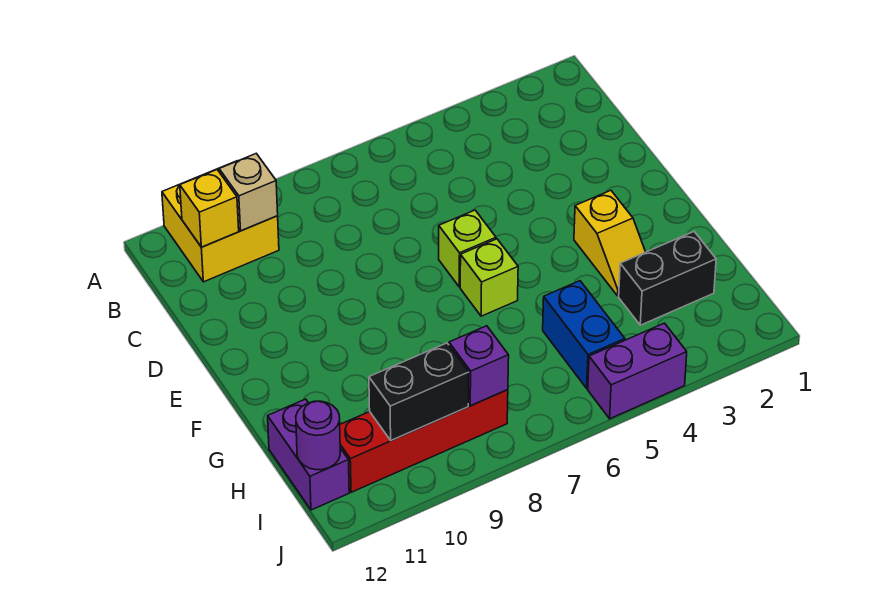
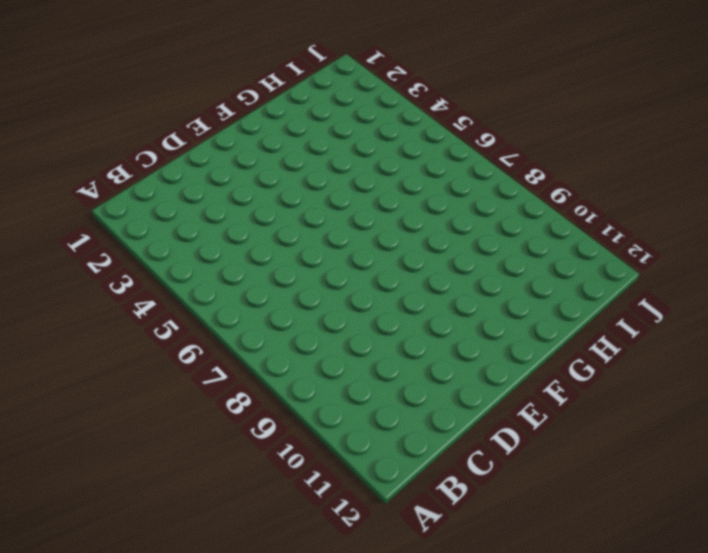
none -> yellow 2x2 brick [162,161,279,282]
none -> lime 1x1 brick [439,210,496,287]
none -> yellow 1x2 slope [574,190,645,296]

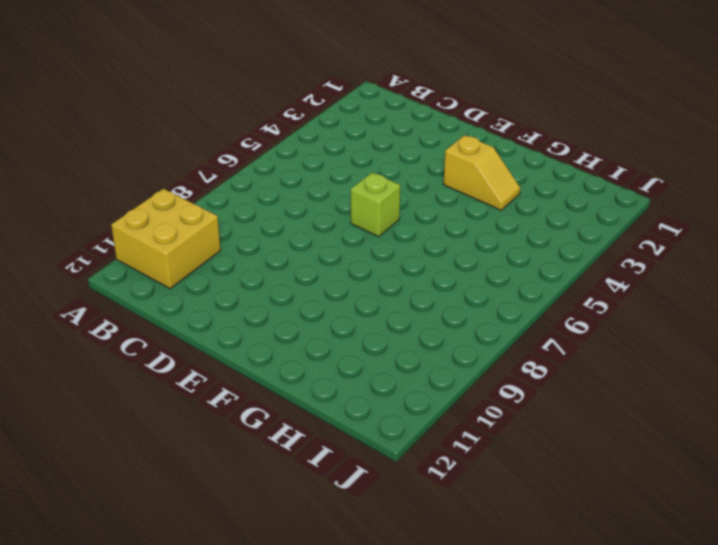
none -> lime 1x1 brick [460,239,518,316]
none -> black 1x2 brick [619,232,716,325]
none -> blue 1x2 brick [543,281,625,388]

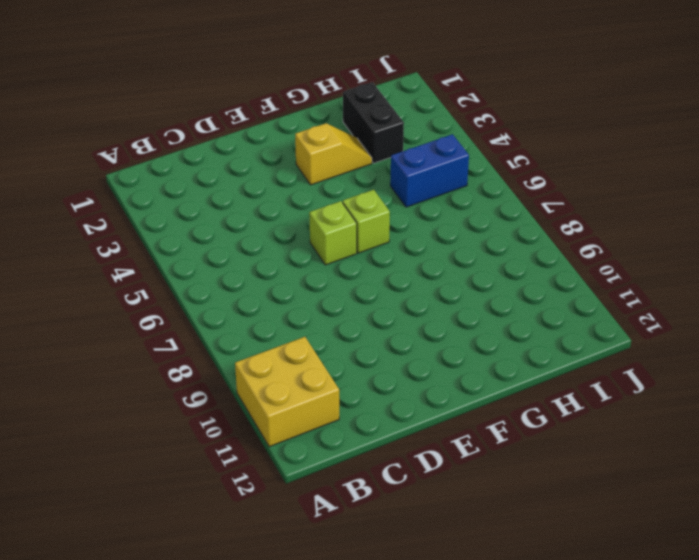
none -> purple 1x2 brick [268,399,349,510]
none -> red 1x4 brick [340,390,508,492]
none -> purple 1x2 brick [588,323,687,419]

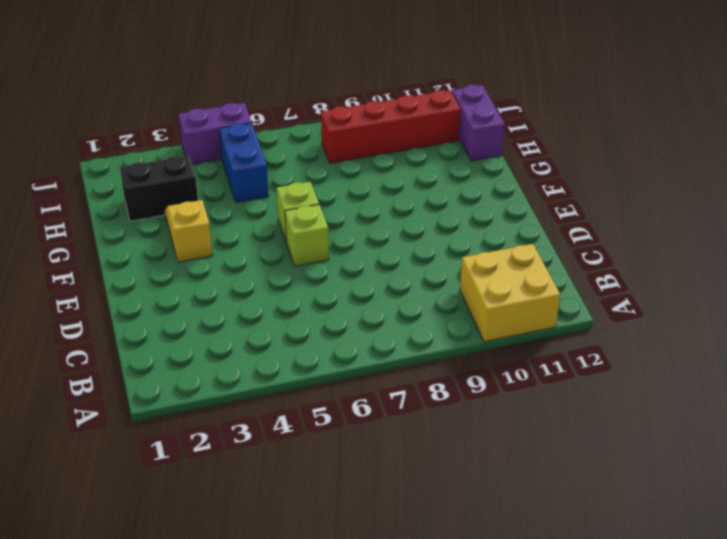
none -> tan 1x1 brick [219,154,278,231]
none -> yellow 1x1 brick [180,170,239,247]
none -> purple 1x1 brick [449,326,509,406]

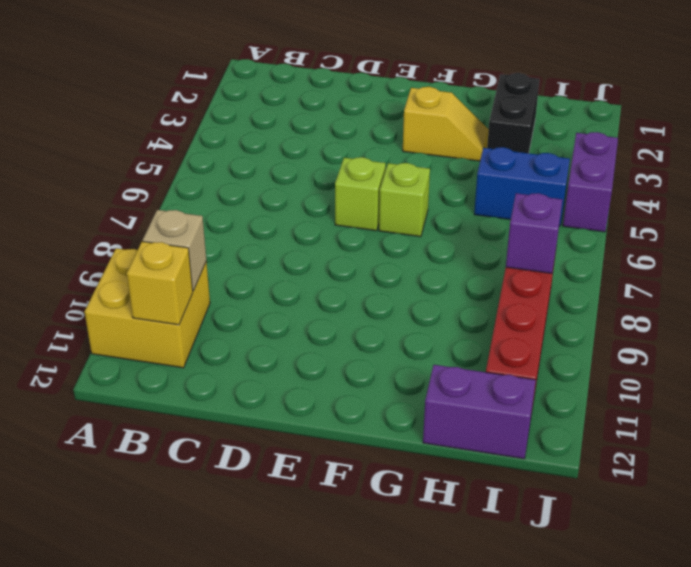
none -> black 1x2 brick [369,343,469,441]
none -> purple 1x1 round brick [296,401,340,470]

